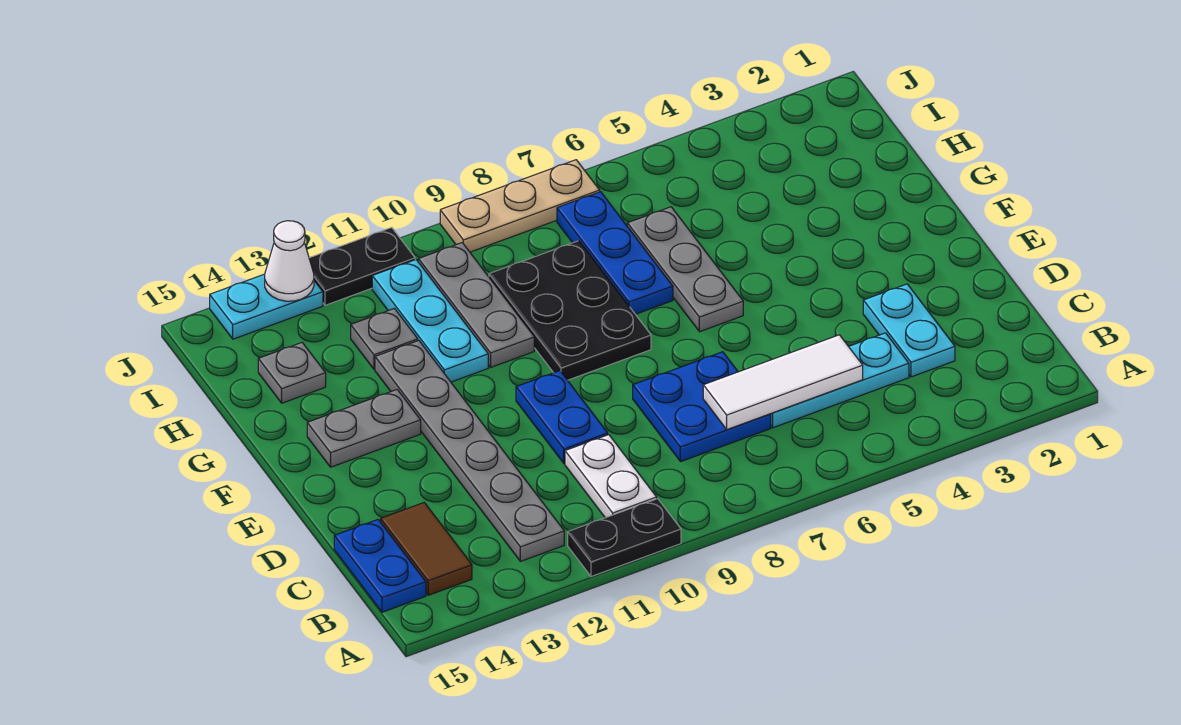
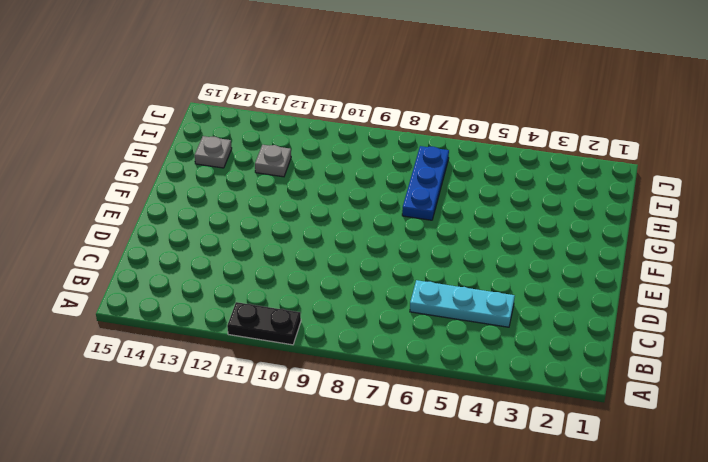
none -> white 1x2 plate [565,435,657,518]
none -> grey 1x6 plate [375,341,564,561]
none -> brown 1x2 tile [381,503,472,595]

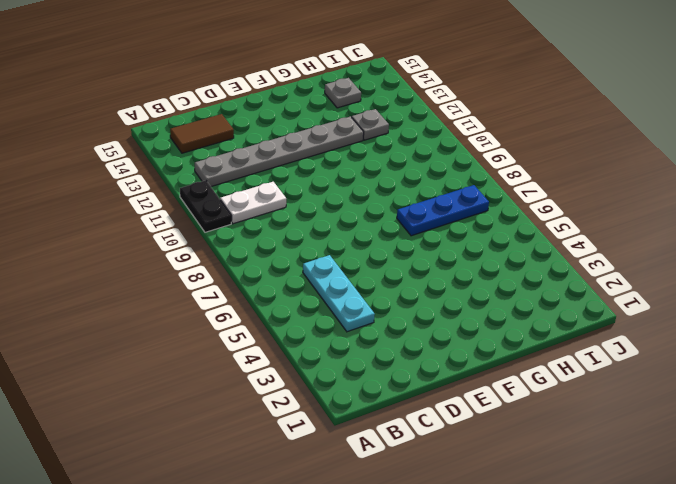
none -> blue 1x2 plate [334,520,426,612]
none -> cyan 1x2 plate [863,284,955,377]
none -> blue 2x2 plate [633,352,771,462]

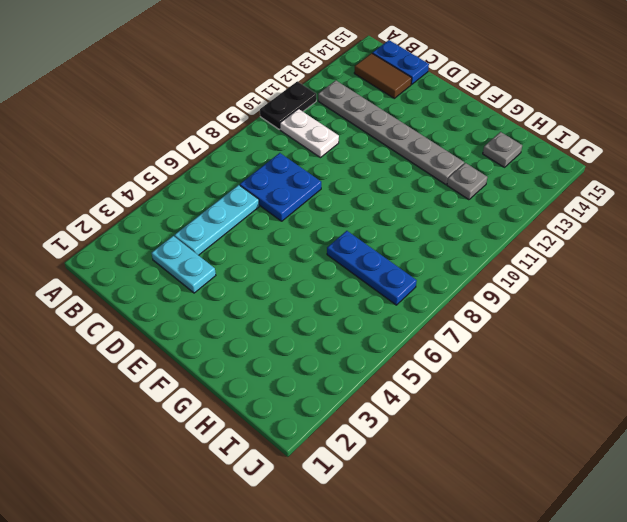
none -> blue 1x2 plate [516,371,608,463]
none -> grey 1x3 plate [627,207,743,332]
none -> black 2x3 plate [489,241,651,380]

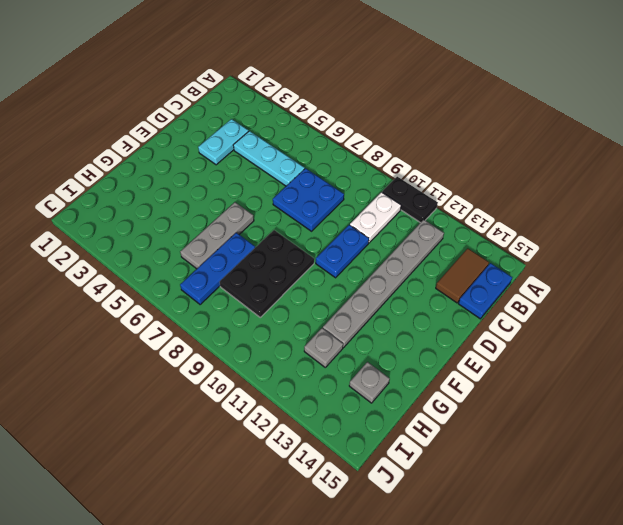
none -> grey 1x2 plate [307,390,421,467]
none -> grey 1x3 plate [418,243,534,367]
none -> cyan 1x3 plate [372,260,488,382]

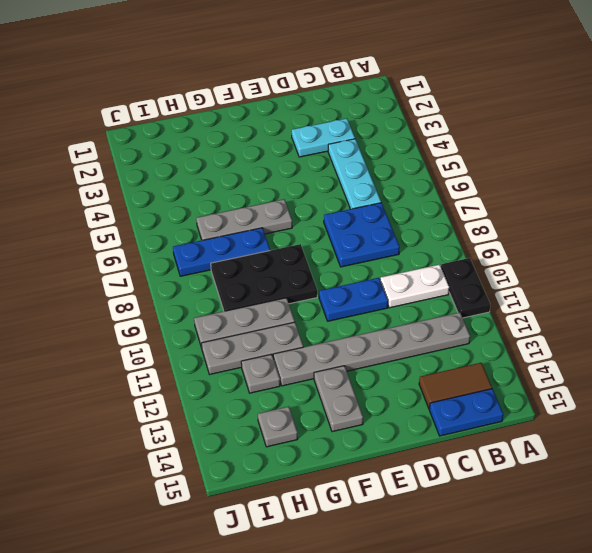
grey 1x3 plate [202,322,303,374] -> cyan 1x3 plate [372,260,488,382]
none -> tan 1x3 plate [440,160,600,252]
none -> black 1x2 plate [309,228,415,305]
none -> cyan 1x2 plate [210,274,323,339]

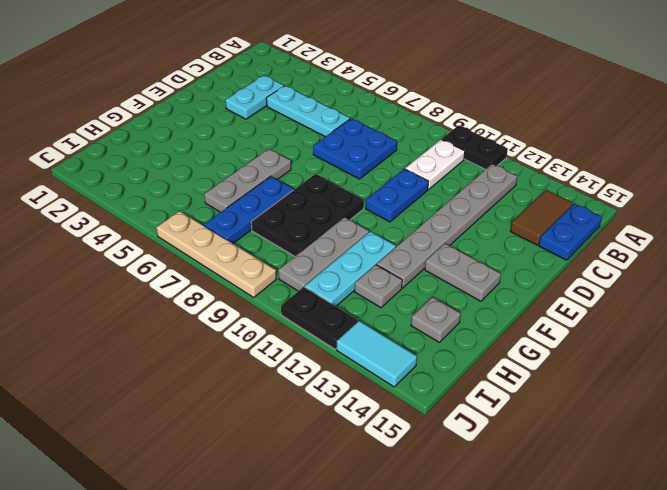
tan 1x4 plate [156,211,276,297] -> tan 1x3 plate [440,160,600,252]
cyan 1x2 tile [337,321,417,387] -> cyan 1x2 plate [210,274,323,339]
none -> white 1x3 tile [703,335,863,430]
none -> white 1x1 cone [265,221,314,301]

